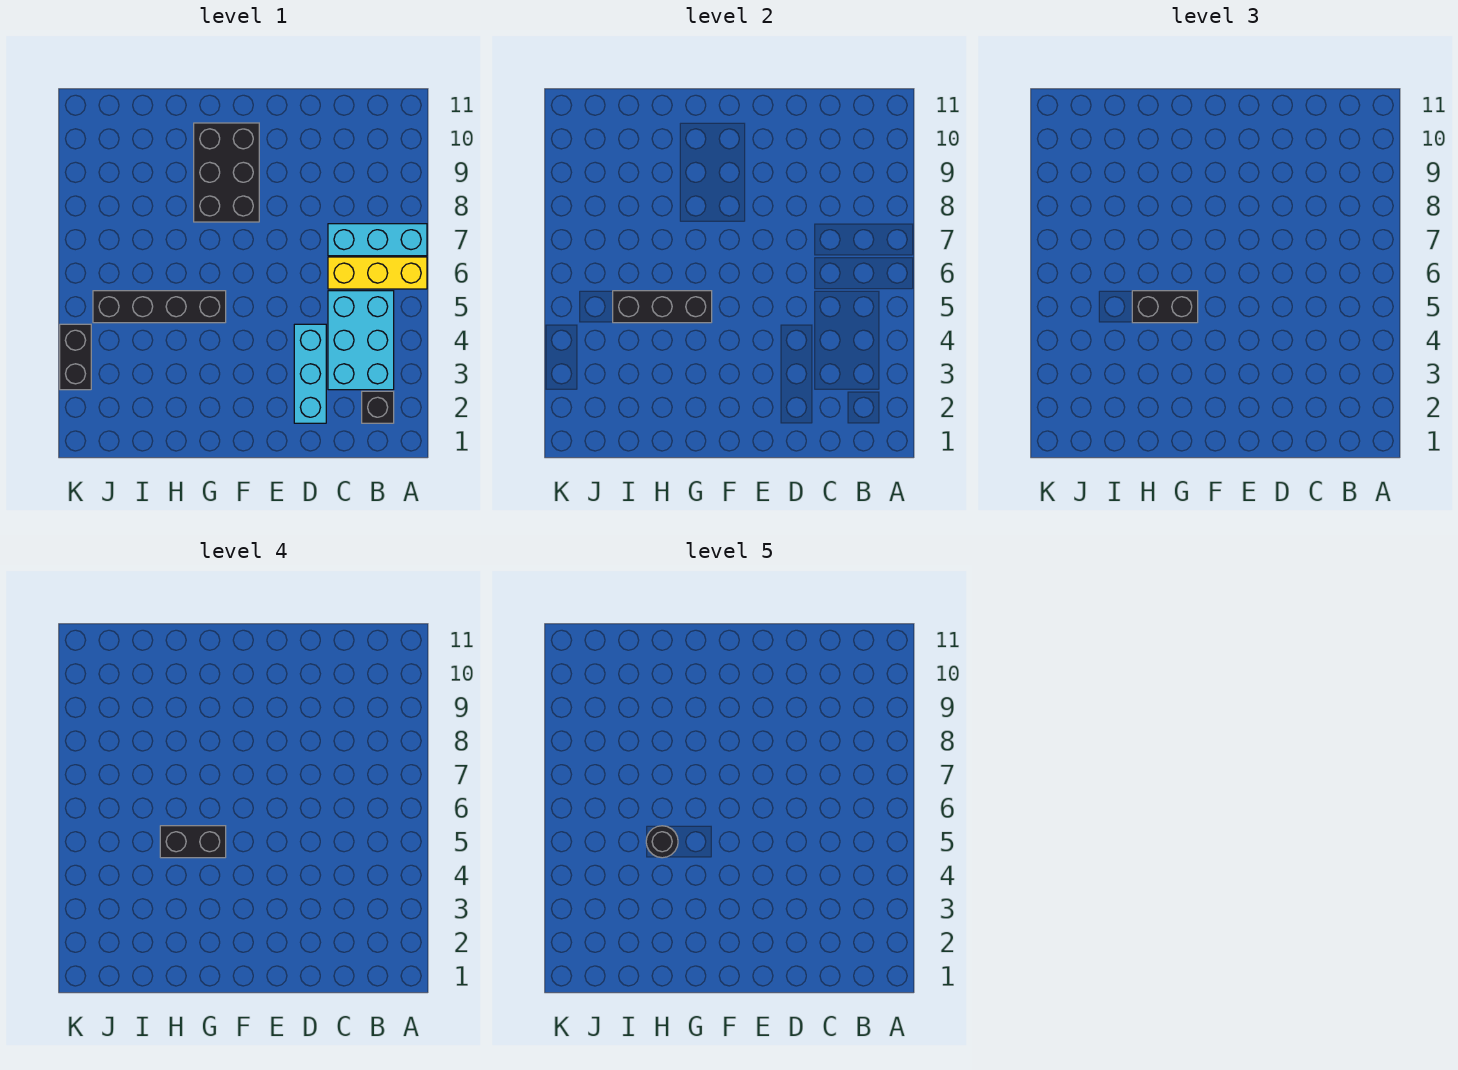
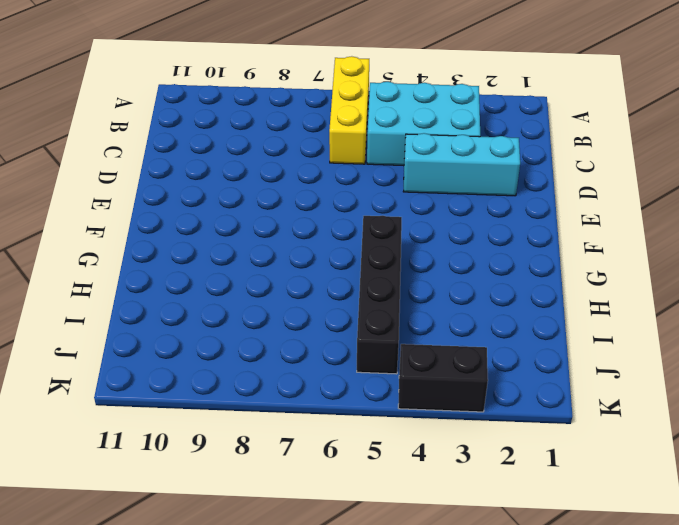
none -> cyan 1x3 brick [328,224,427,256]
none -> black 1x1 brick [362,391,394,423]
none -> black 2x3 brick [194,123,259,222]

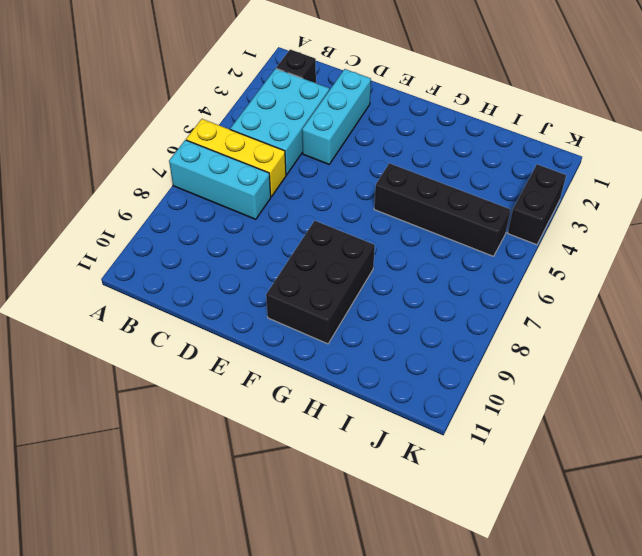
none -> black 1x3 brick [613,291,712,323]
none -> black 1x2 brick [1132,291,1198,323]
none -> black 1x2 brick [160,826,226,858]

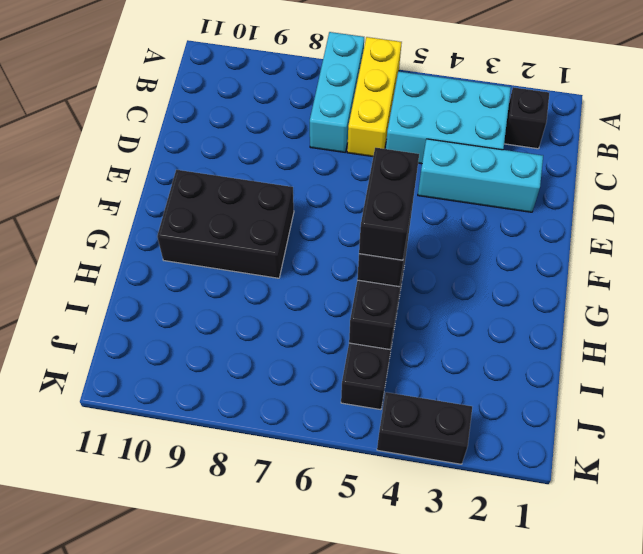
none -> black 1x1 round brick [646,826,678,858]

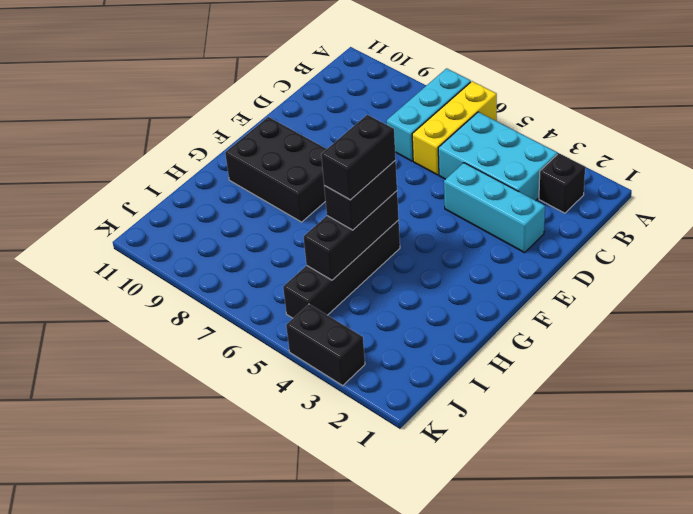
none -> black 1x1 round brick [646,826,678,858]

